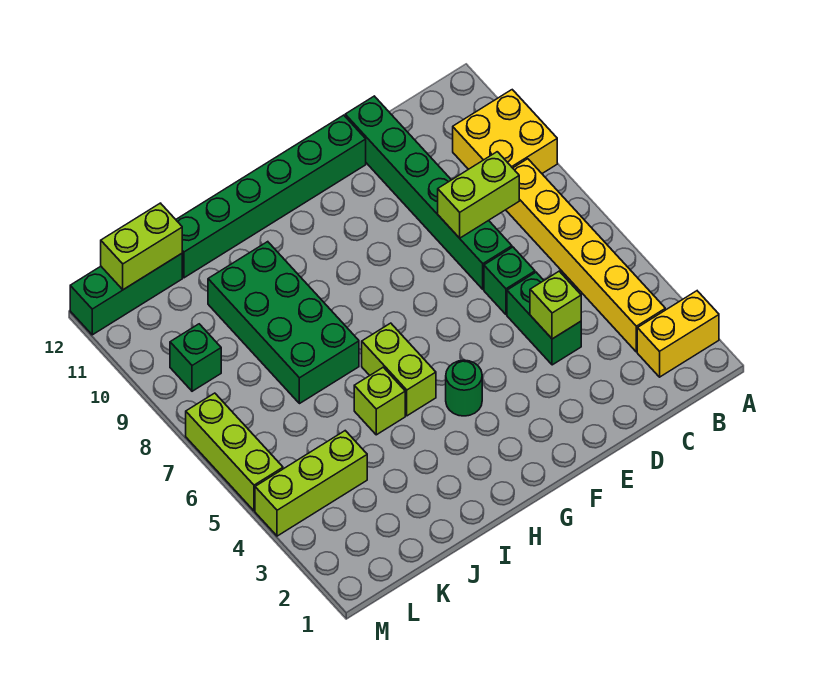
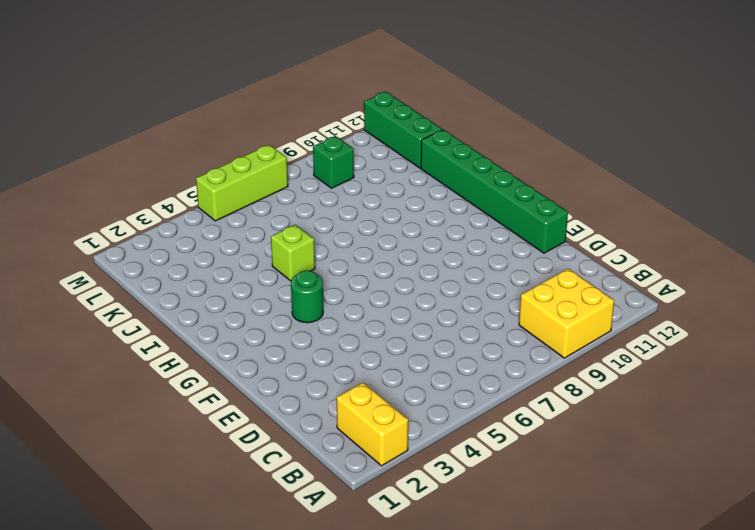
none -> yellow 1x6 brick [506,159,665,352]
none -> green 1x2 brick [507,272,581,365]
none -> green 1x1 brick [484,247,535,314]

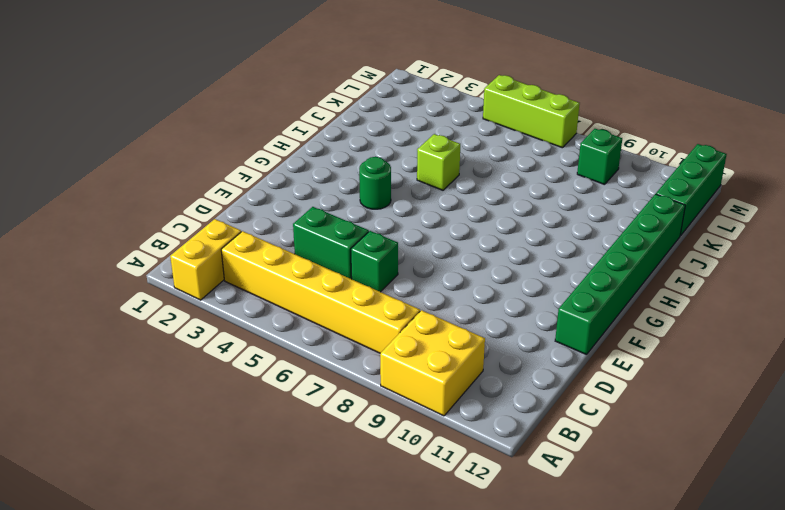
none -> green 1x6 brick [345,96,512,289]
none -> lime 1x2 brick [362,323,436,416]
none -> green 2x4 brick [208,242,359,404]

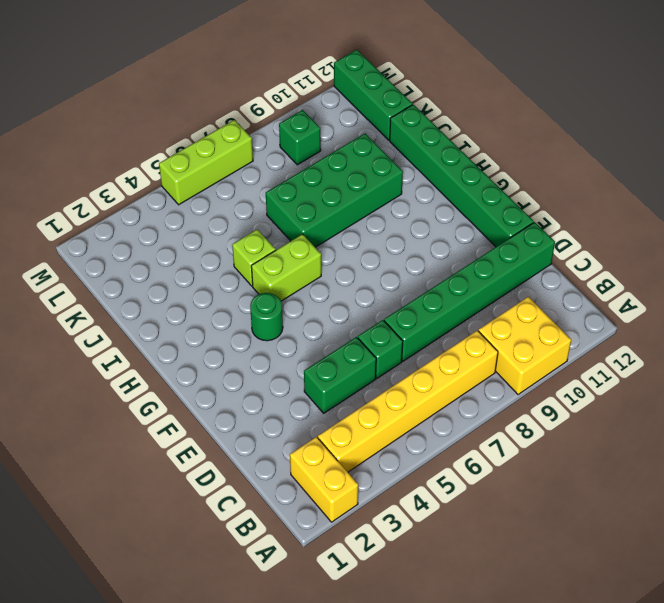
none -> lime 1x3 brick [255,431,367,536]
none -> lime 1x2 brick [438,152,519,238]
none -> lime 1x1 brick [530,271,581,339]

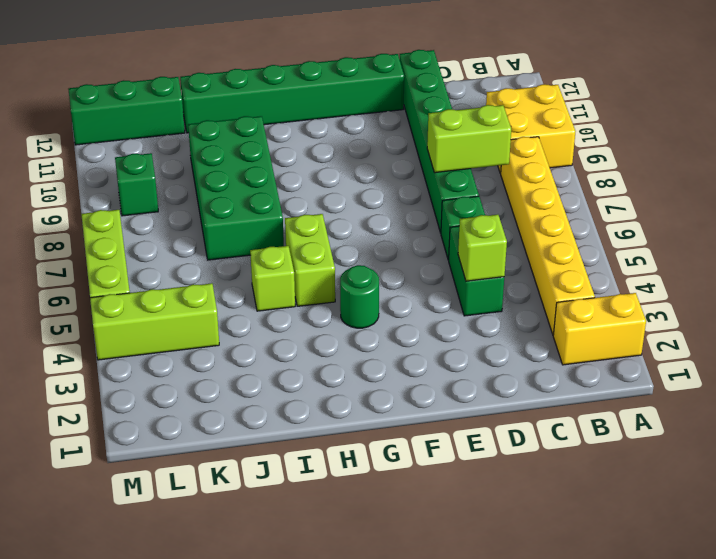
none -> lime 1x2 brick [101,203,182,290]

